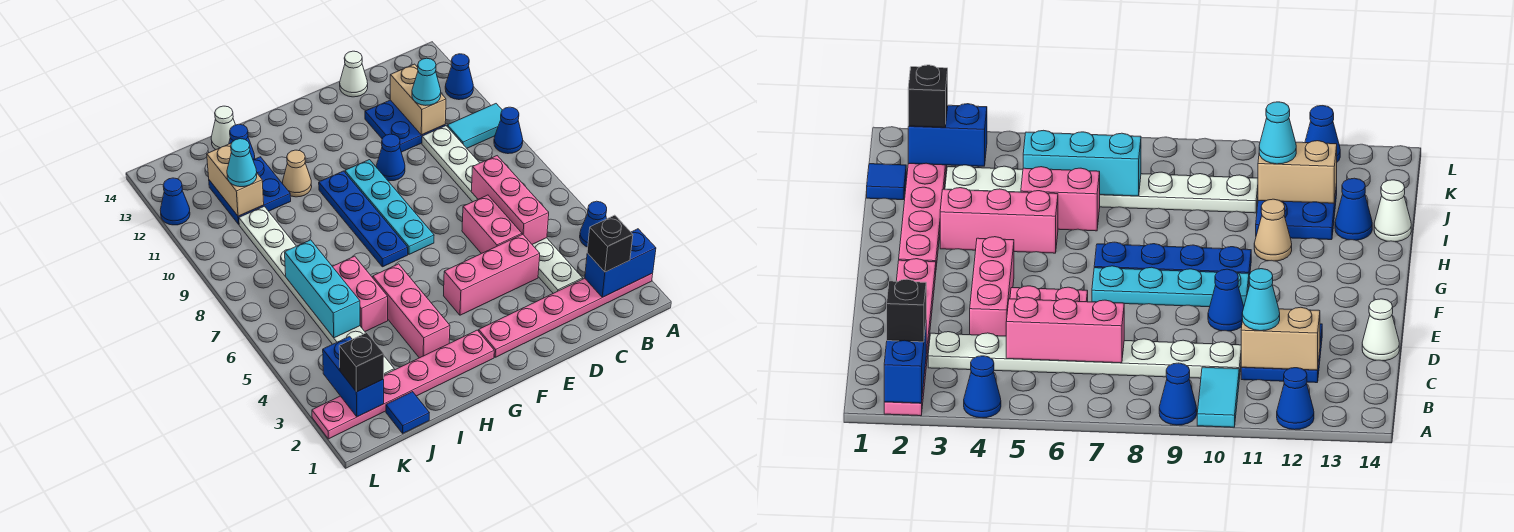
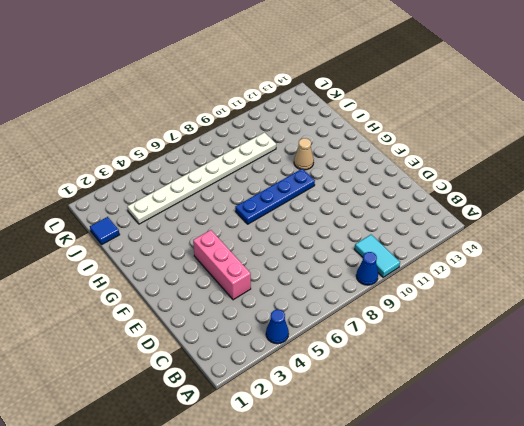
none -> pink 1x6 plate [479,273,653,357]
none -> blue 1x1 cone [445,54,473,100]
none -> white 1x8 plate [422,126,583,293]
none -> blue 2x2 plate [365,100,445,152]

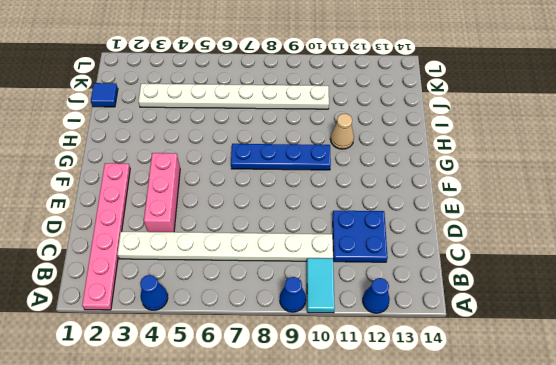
none -> pink 1x2 brick [462,195,522,254]
none -> white 1x1 cone [340,51,368,97]
none -> blue 1x1 cone [376,134,405,181]
none -> cyan 1x4 plate [345,160,434,254]

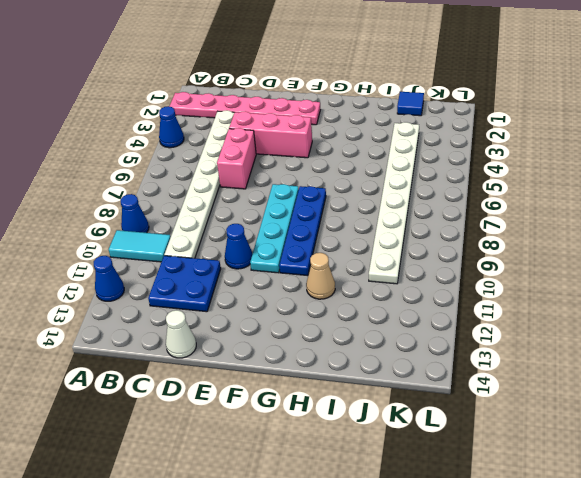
none -> pink 1x6 plate [312,330,494,439]
none -> pink 1x3 brick [373,264,450,358]
none -> pink 1x2 brick [332,256,388,331]
none -> blue 2x2 plate [209,157,291,224]

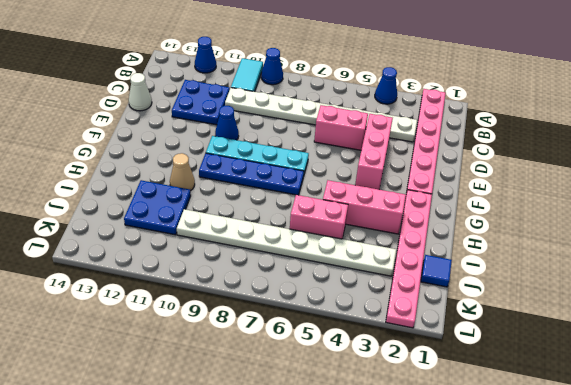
none -> blue 1x1 cone [229,124,255,160]
none -> white 1x1 cone [211,106,235,149]
none -> blue 1x1 cone [160,178,190,225]
none -> blue 1x2 brick [585,229,656,297]

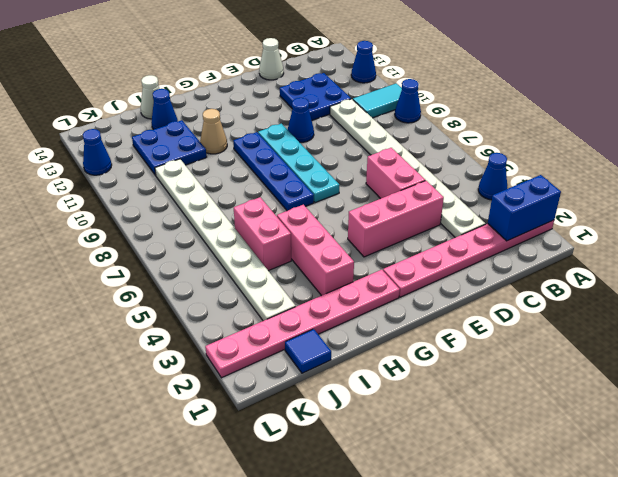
none -> pink 1x3 brick [471,156,549,244]
none -> tan 1x2 brick [390,64,446,135]
none -> cyan 1x3 brick [285,240,360,338]
none -> tan 1x2 brick [207,143,264,216]

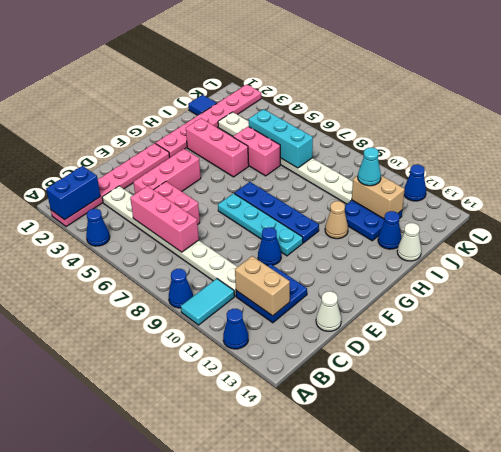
none -> blue 1x2 brick [323,336,384,417]
none -> black 1x1 brick [587,215,633,272]
none -> cyan 1x1 cone [412,58,441,105]
none -> black 1x1 brick [339,333,384,392]

